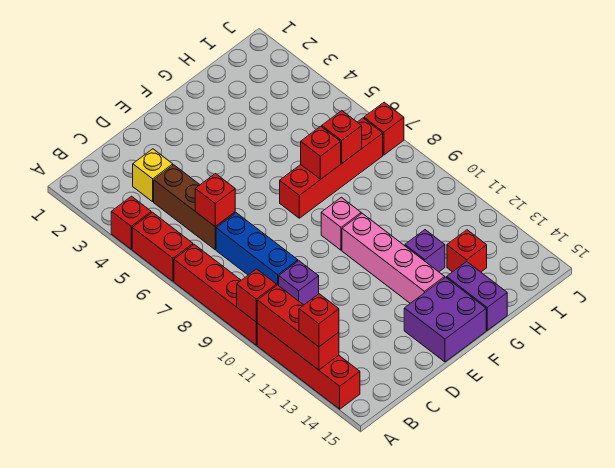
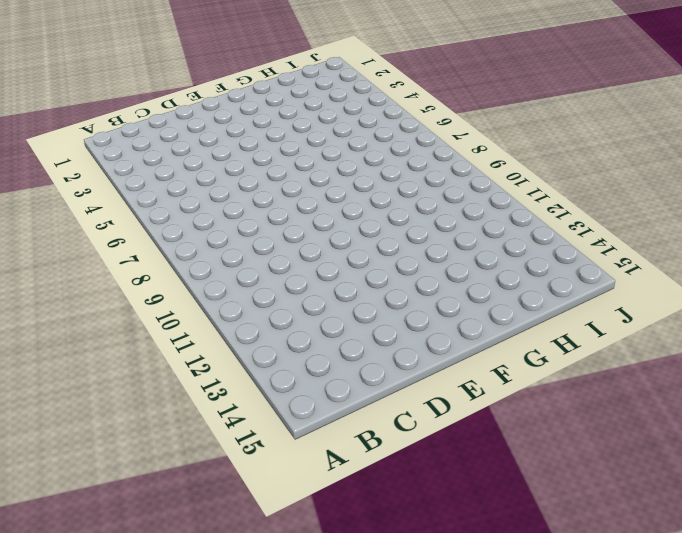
none -> red 1x1 brick [111,196,151,249]
none -> red 1x2 brick [132,212,193,281]
none -> red 1x4 brick [174,245,257,345]

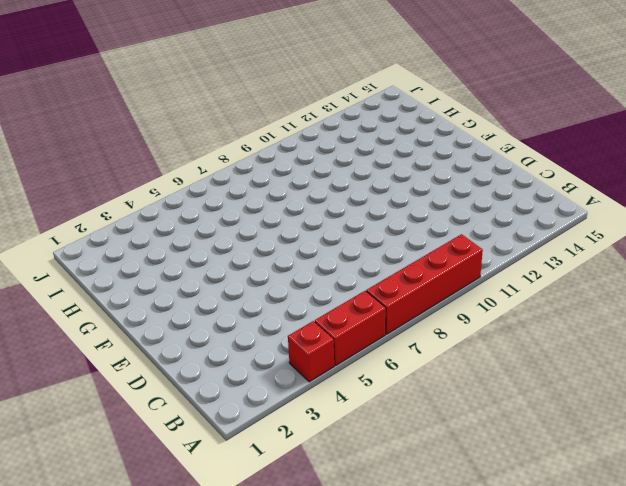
none -> red 1x4 brick [257,323,360,409]
none -> yellow 1x1 brick [133,149,173,202]
none -> brown 1x3 brick [154,165,235,250]

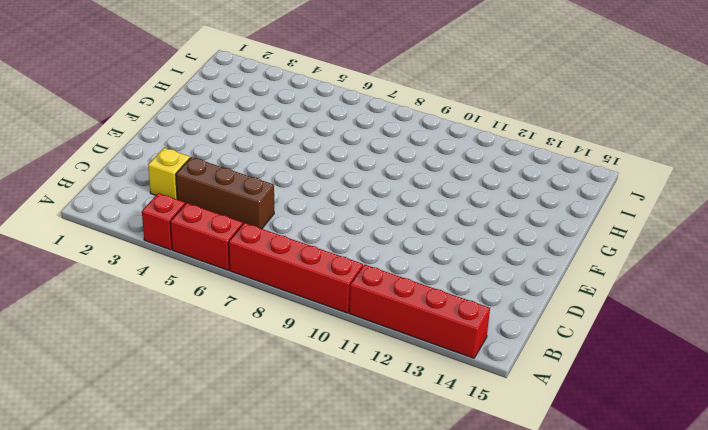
none -> blue 1x3 brick [216,213,298,286]
none -> purple 1x1 brick [279,261,319,305]
none -> purple 2x2 brick [404,277,486,362]

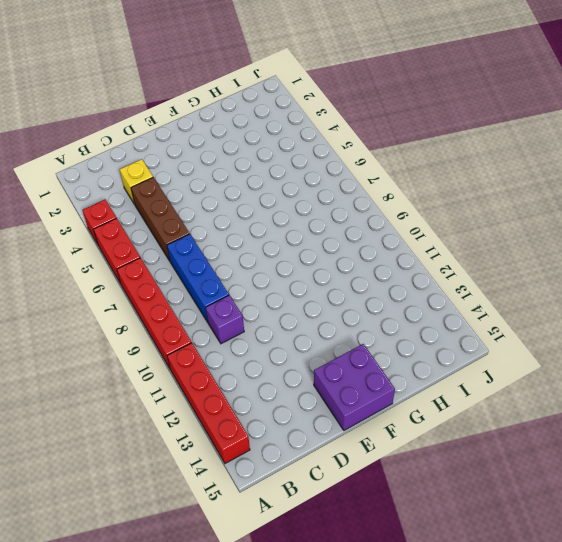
none -> red 1x4 brick [280,118,383,218]
none -> pink 1x1 brick [321,197,361,250]
none -> pink 1x4 brick [342,213,445,303]

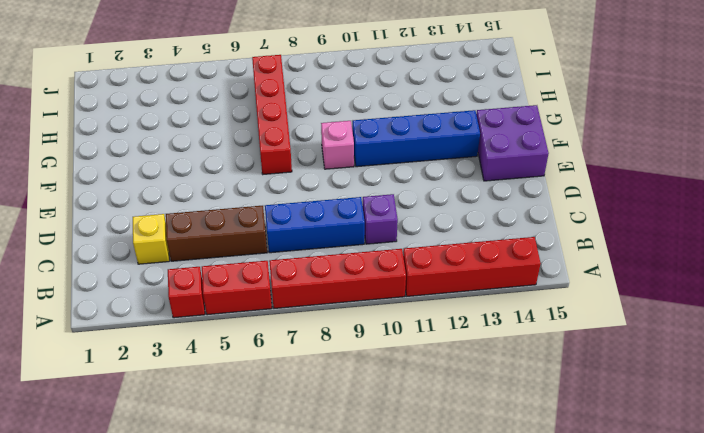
blue 1x4 brick [352,110,480,167] -> pink 1x4 brick [342,213,445,303]
none -> purple 1x1 brick [405,230,445,272]
none -> purple 1x2 brick [447,262,507,330]
none -> red 1x1 brick [447,230,487,272]

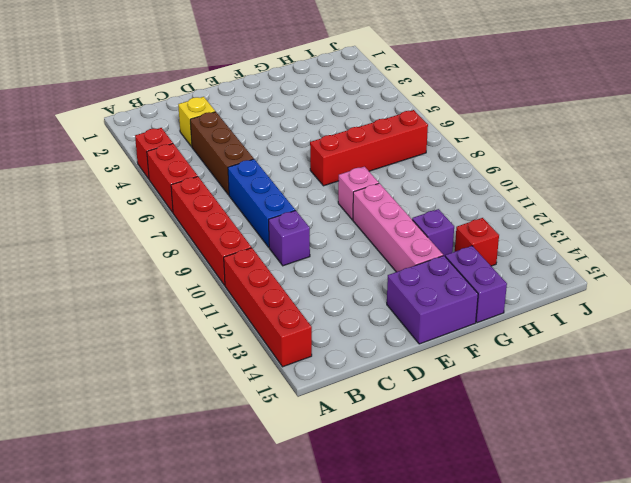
none -> red 1x1 brick [364,102,404,155]
none -> red 1x1 brick [237,269,276,322]
none -> red 1x3 brick [257,285,339,370]

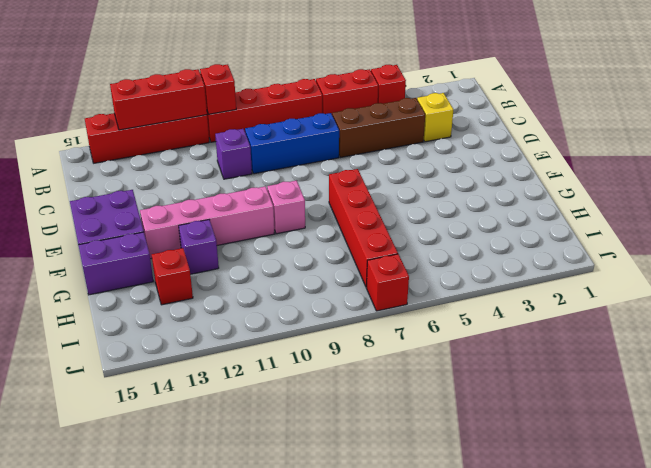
none -> red 1x1 brick [195,174,235,226]
none -> red 1x1 brick [301,126,341,179]
none -> red 1x1 brick [322,111,362,164]

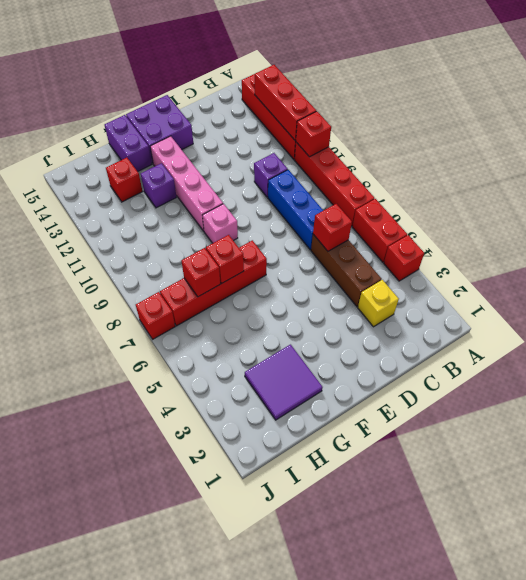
purple 2x2 tile [245,345,323,420] -> none
none -> red 1x1 brick [299,294,339,347]

